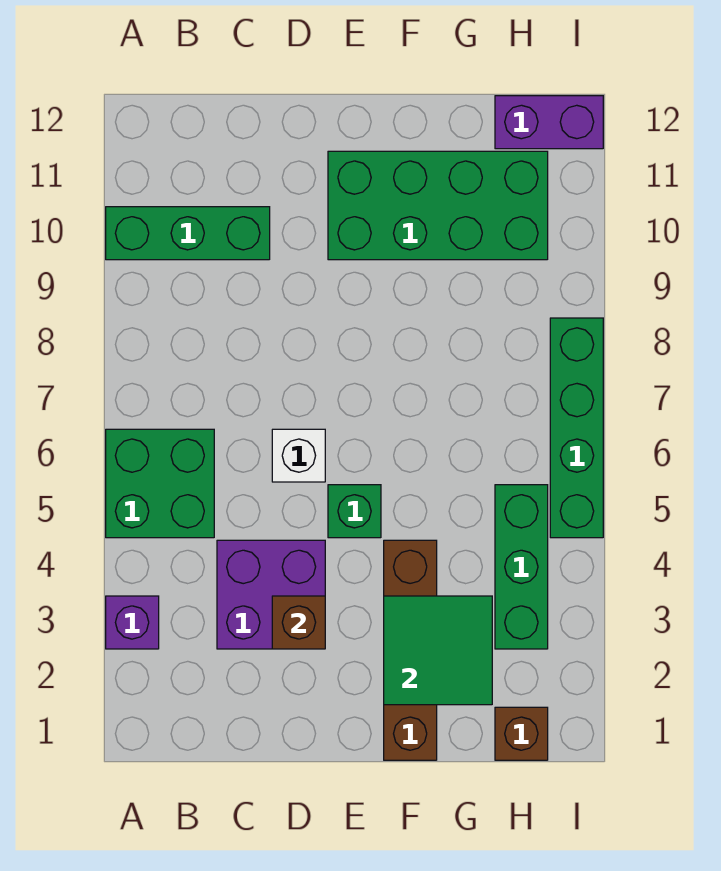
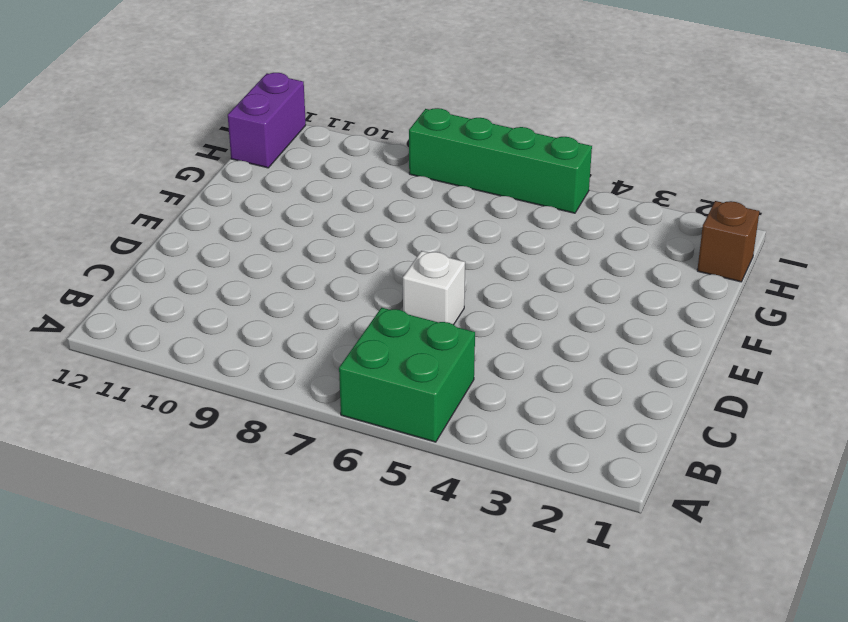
none -> purple 1x1 brick [106,596,159,649]
none -> green 1x3 brick [106,207,270,260]
none -> purple 2x2 brick [217,540,325,649]

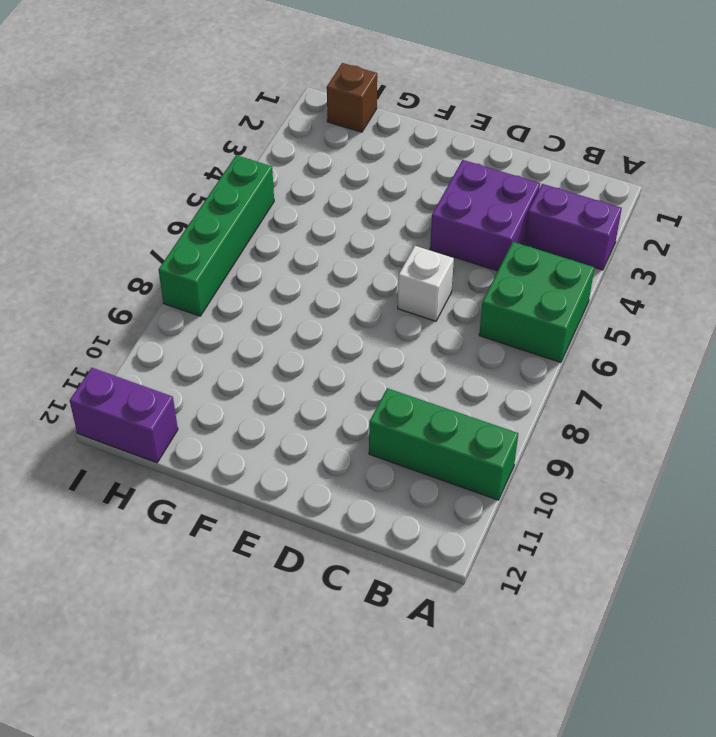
purple 1x2 brick [524,184,622,270] -> purple 1x1 brick [106,596,159,649]
none -> green 1x1 brick [328,485,381,538]
none -> green 2x4 brick [328,151,548,260]
none -> brown 1x4 brick [384,540,437,760]

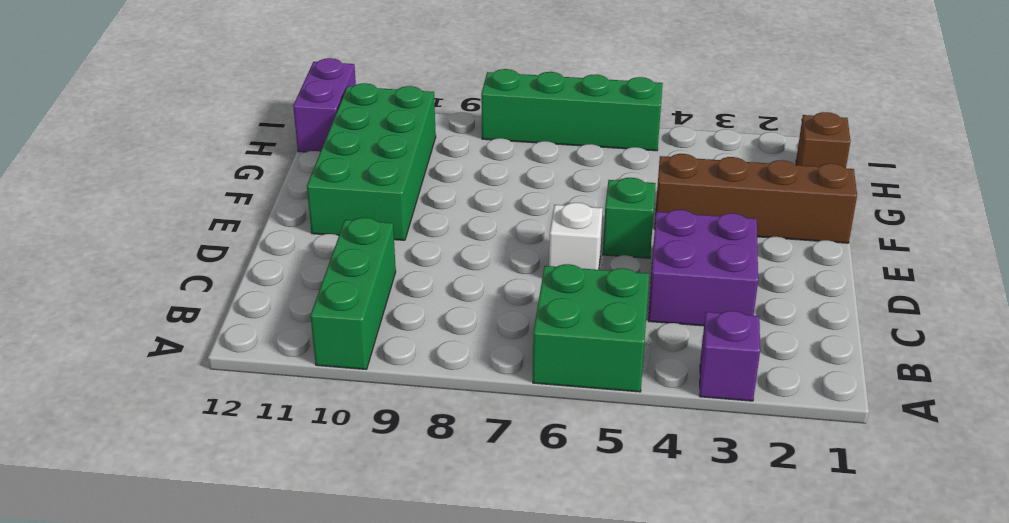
none -> green 1x3 brick [495,485,548,649]
none -> brown 1x1 brick [272,596,325,649]
none -> green 2x2 tile [384,596,492,705]

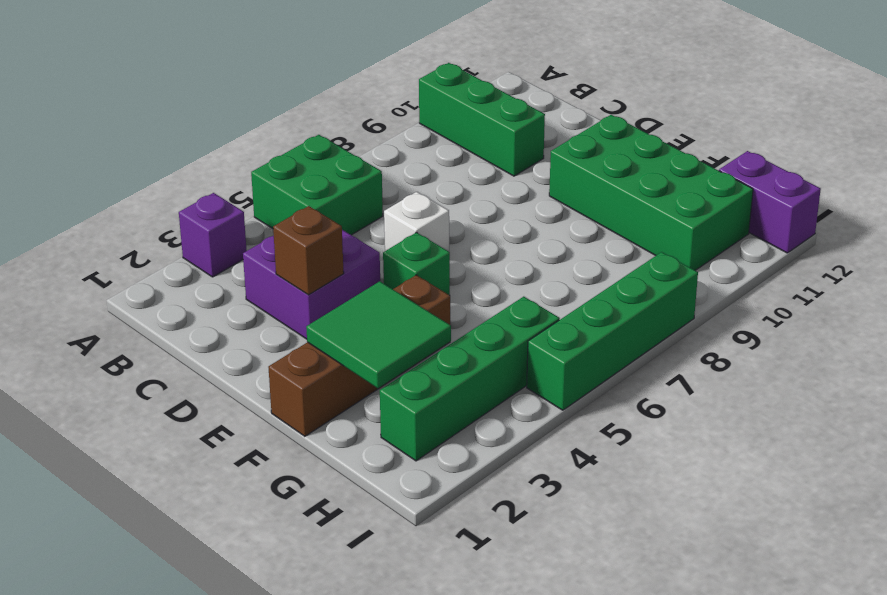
green 1x4 brick [380,297,560,461] -> green 1x3 brick [495,485,548,649]
none -> brown 1x1 brick [495,707,548,760]

